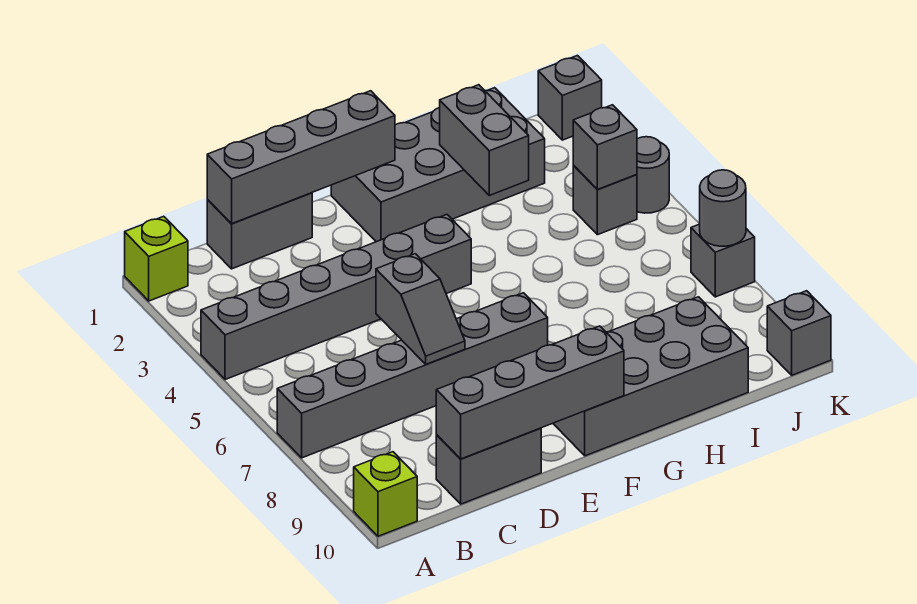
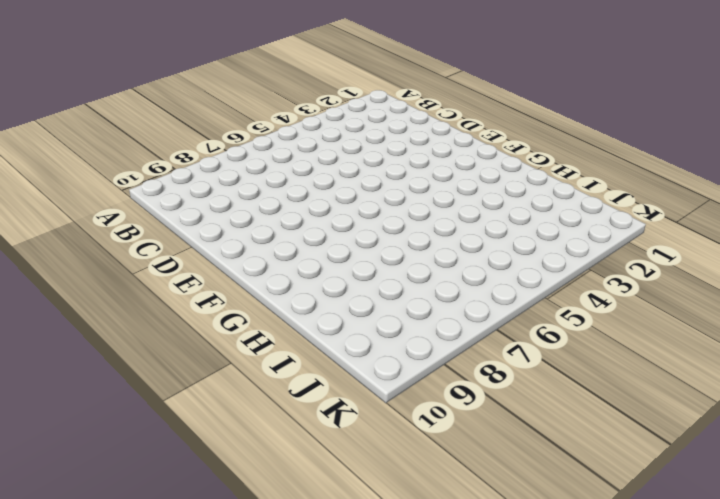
none -> lime 1x1 brick [125,216,188,301]
none -> grey 1x6 brick [201,215,471,380]
none -> grey 1x6 brick [277,293,548,458]

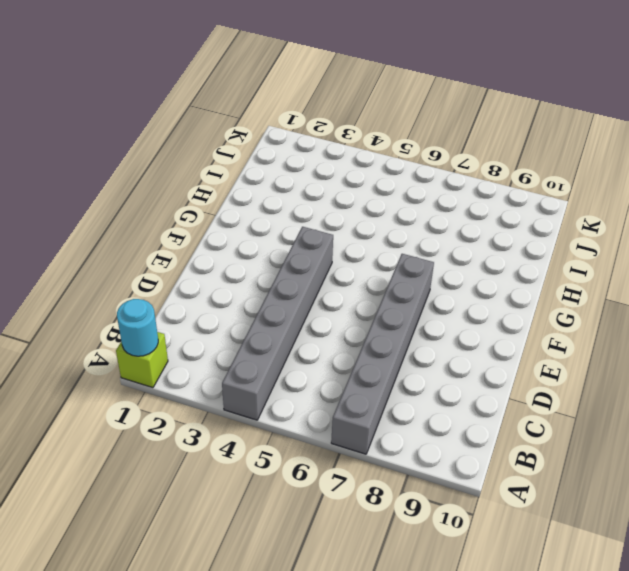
cyan 1x1 round brick [117,299,158,356] -> none
none -> lime 1x1 brick [354,452,417,536]
none -> grey 1x2 brick [207,193,312,269]
none -> grey 1x2 brick [436,428,541,504]

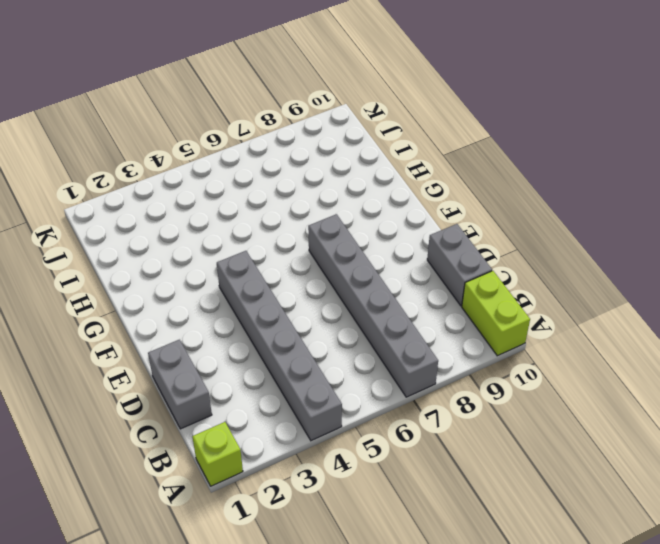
lime 1x2 brick [462,271,530,356] -> lime 1x1 brick [354,452,417,536]
none -> grey 2x4 brick [331,88,545,242]
none -> grey 2x4 brick [553,297,748,456]
none -> grey 1x1 brick [573,165,637,235]

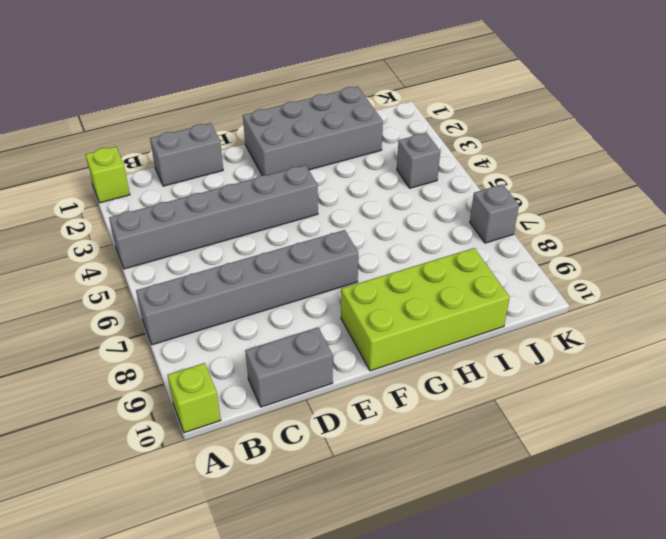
lime 2x4 brick [341,248,510,371] -> grey 2x4 brick [553,297,748,456]
none -> grey 1x1 brick [538,56,602,140]
none -> grey 1x1 round brick [637,137,669,213]
none -> grey 1x1 brick [767,291,831,375]

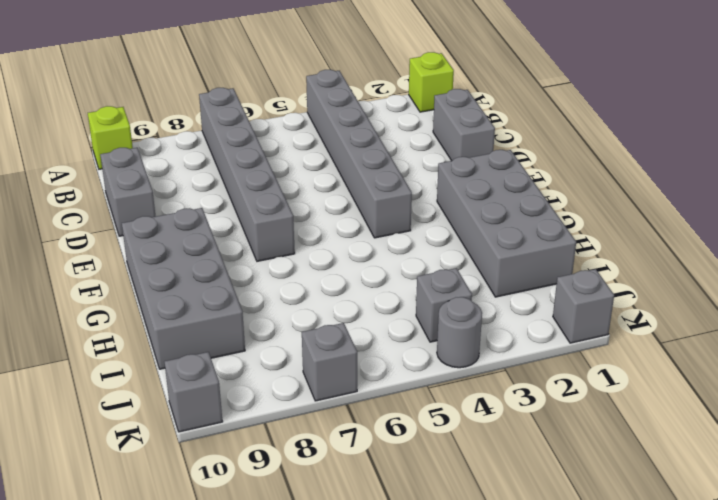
none -> grey 1x4 brick [207,91,395,224]
none -> grey 1x4 brick [436,326,624,459]
none -> grey 1x2 slope [376,254,465,364]

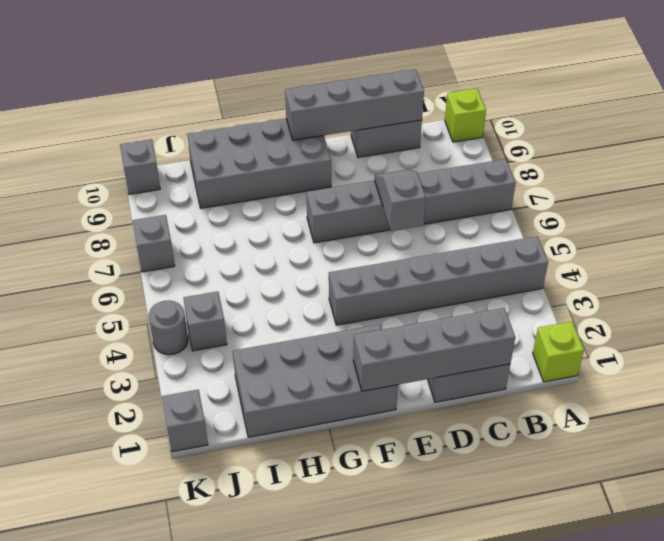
none -> grey 1x2 brick [440,85,529,195]
none -> grey 1x1 brick [573,105,637,190]
none -> grey 1x1 round brick [700,170,746,246]

